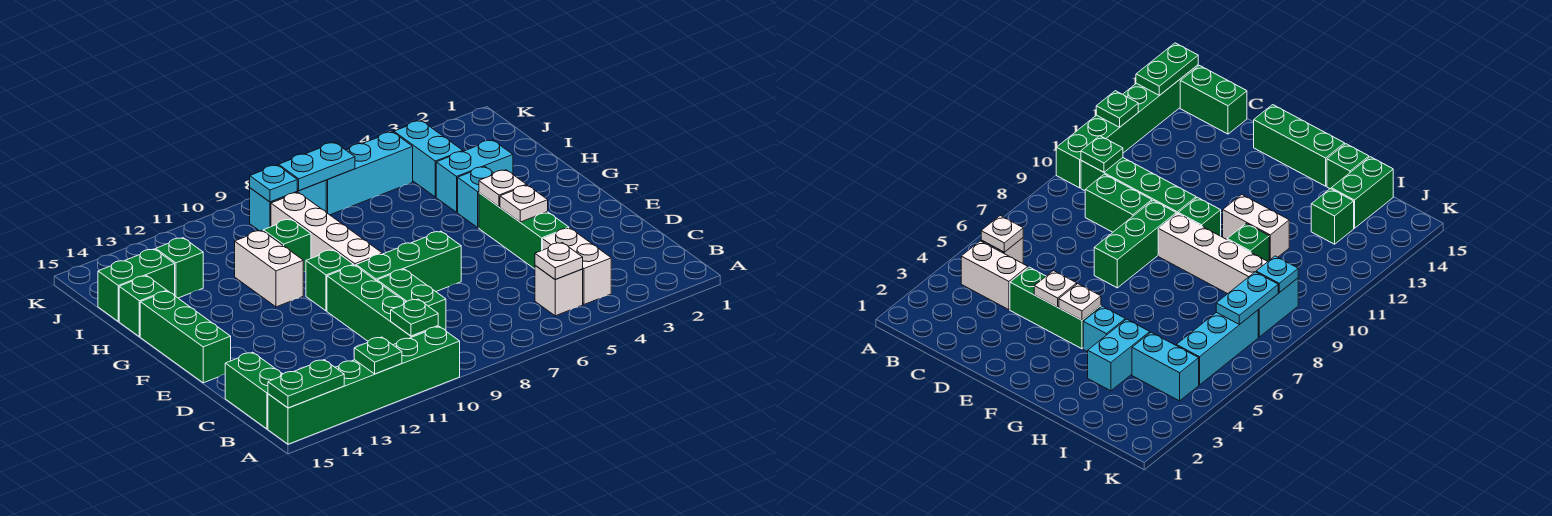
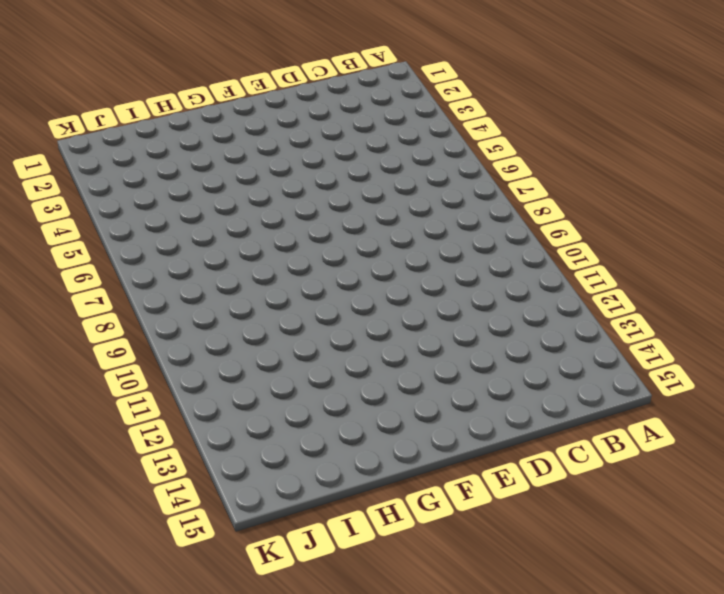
none -> green 1x6 brick [268,327,460,444]
none -> white 1x2 brick [543,228,611,304]
none -> white 1x1 brick [535,266,583,316]

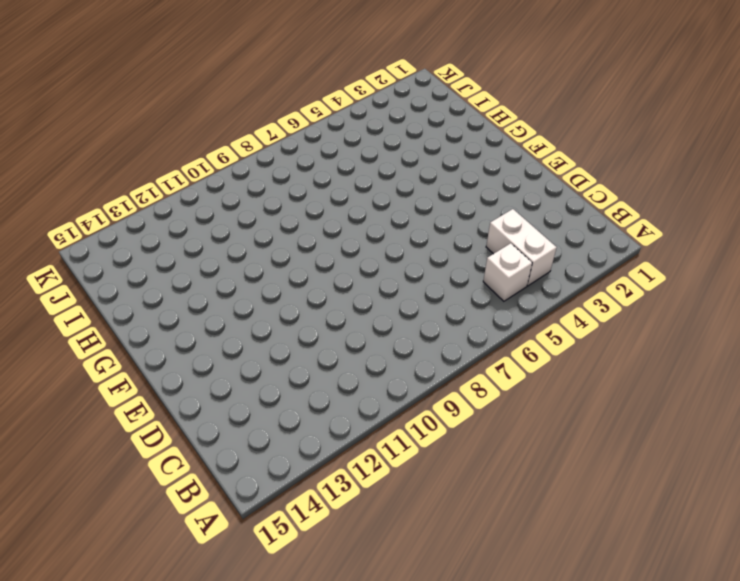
none -> green 1x6 brick [268,327,460,444]
none -> green 1x4 brick [327,265,438,345]
none -> green 1x2 brick [225,352,282,429]

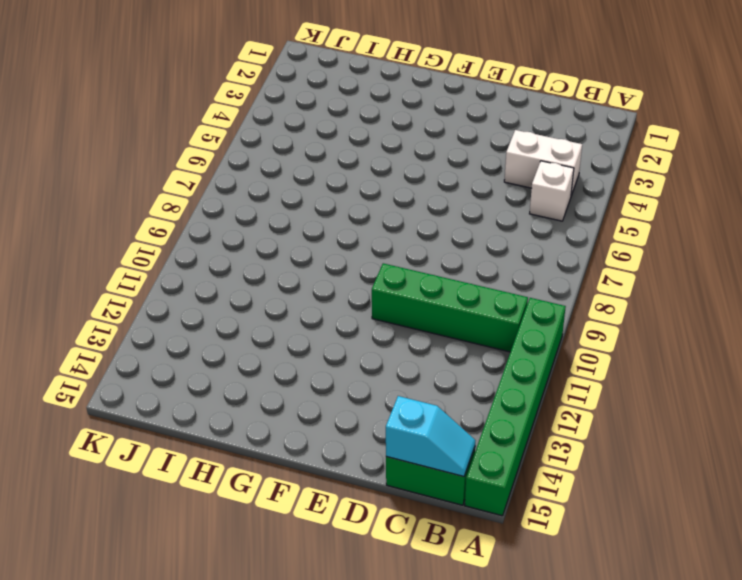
cyan 1x2 slope [386,396,475,477] -> none
none -> green 1x2 brick [377,269,446,331]
none -> green 1x3 brick [479,193,569,269]
none -> green 1x3 brick [356,231,461,291]

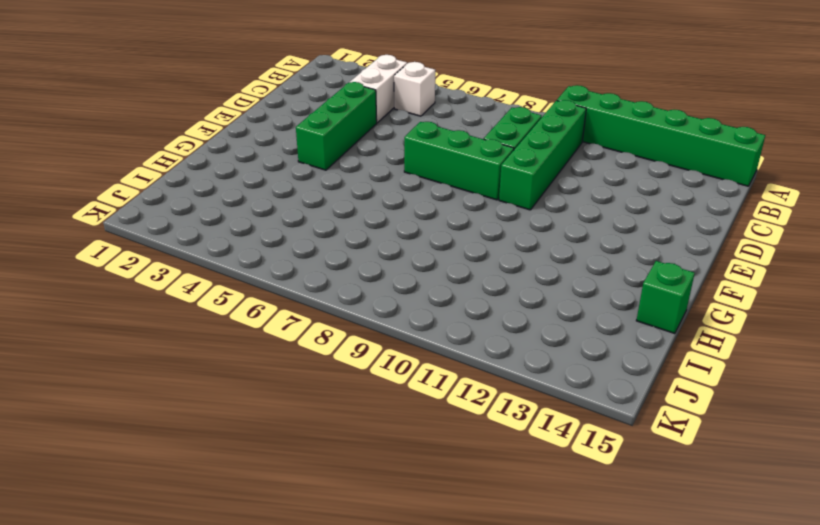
none -> green 1x2 brick [225,352,282,429]
none -> green 1x3 brick [140,291,231,383]
none -> white 1x4 brick [271,192,382,266]

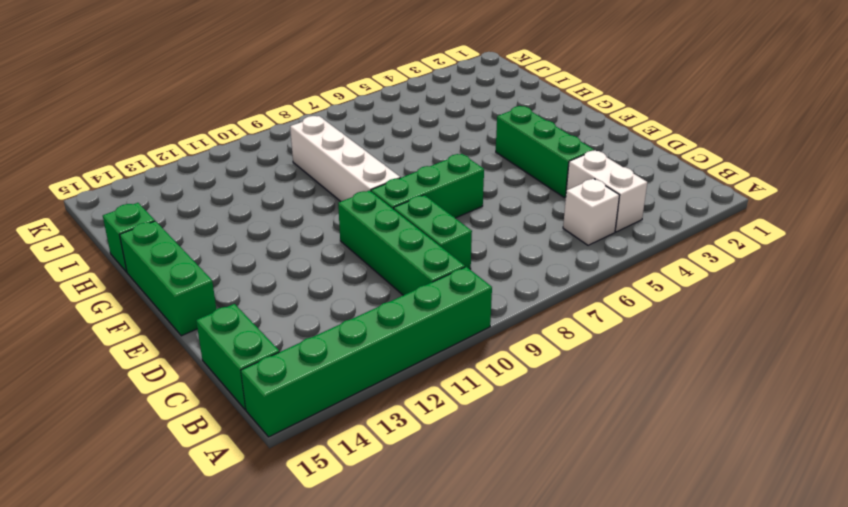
none -> green 1x1 brick [306,250,354,311]
none -> cyan 1x1 brick [458,167,493,228]
none -> white 1x2 brick [235,231,303,307]

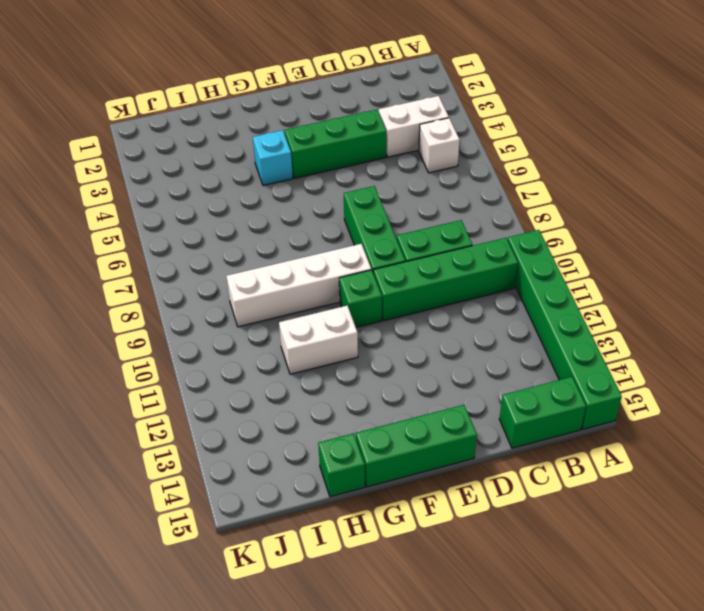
none -> cyan 1x2 brick [436,140,513,212]
none -> green 1x1 brick [263,219,311,272]
none -> cyan 1x2 brick [394,121,463,197]

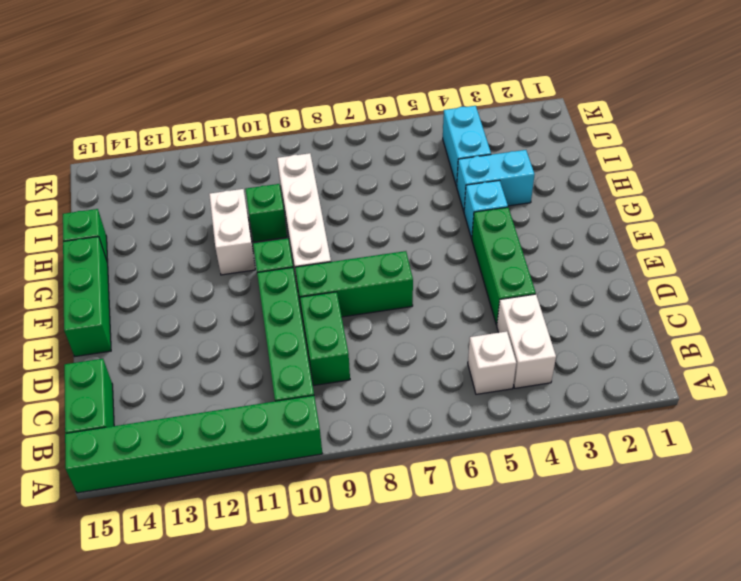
none -> green 1x1 brick [156,238,203,298]
none -> green 1x2 brick [98,249,175,321]
none -> cyan 1x3 brick [326,132,413,215]

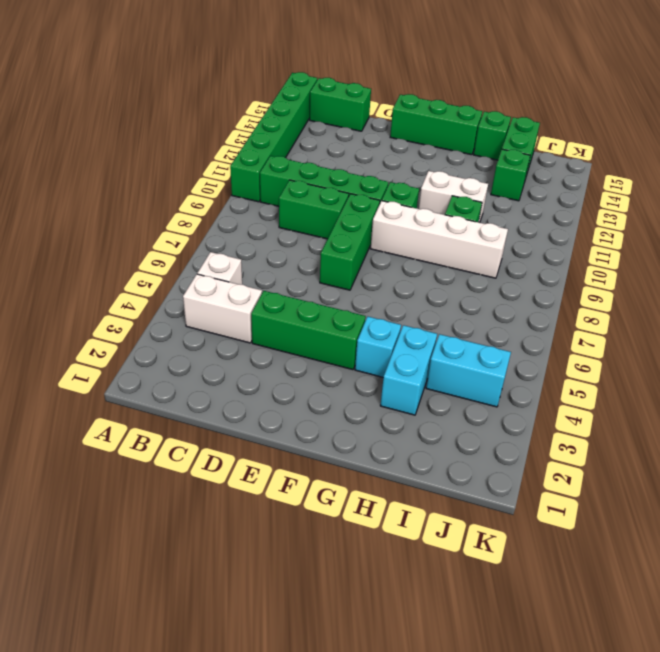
none -> cyan 1x3 brick [326,132,413,215]
none -> cyan 1x2 brick [250,180,326,231]
none -> green 1x1 plate [354,337,402,374]

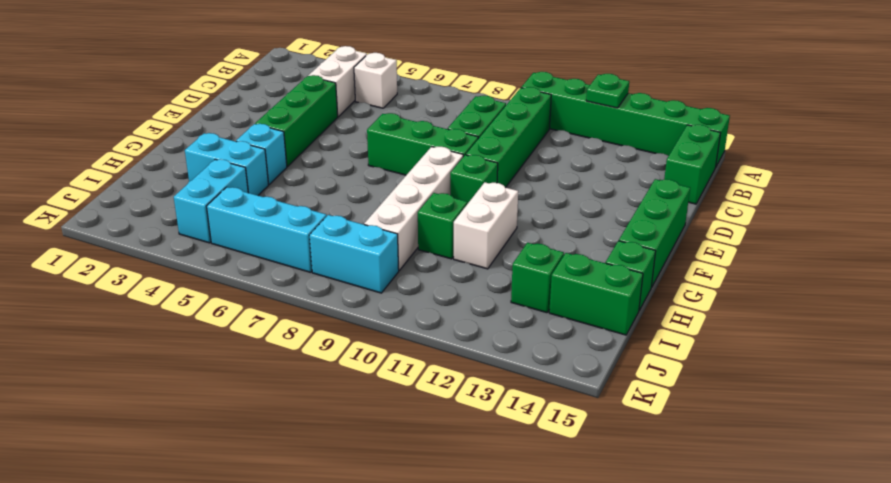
none -> green 1x2 plate [268,360,344,408]
none -> white 1x1 plate [535,243,583,279]
none -> green 1x1 plate [391,299,438,336]

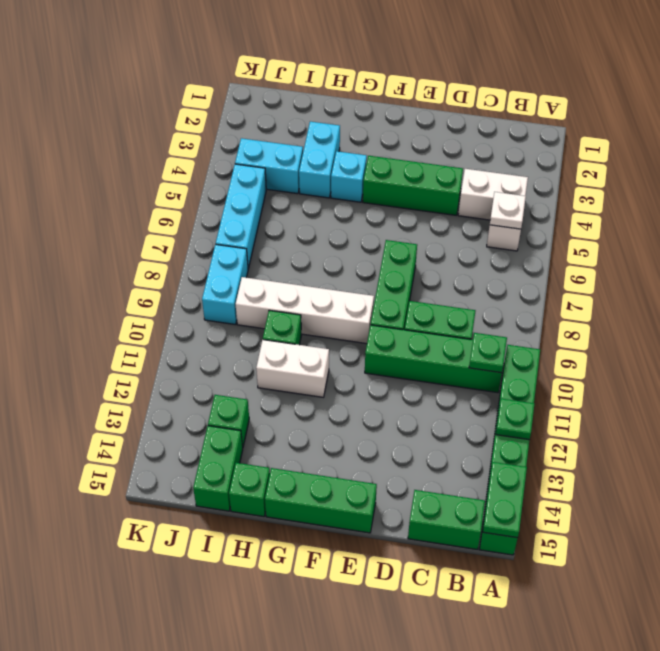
none -> green 1x1 brick [306,250,354,311]
none -> white 1x1 plate [500,185,548,222]
none -> white 1x1 plate [479,170,527,207]

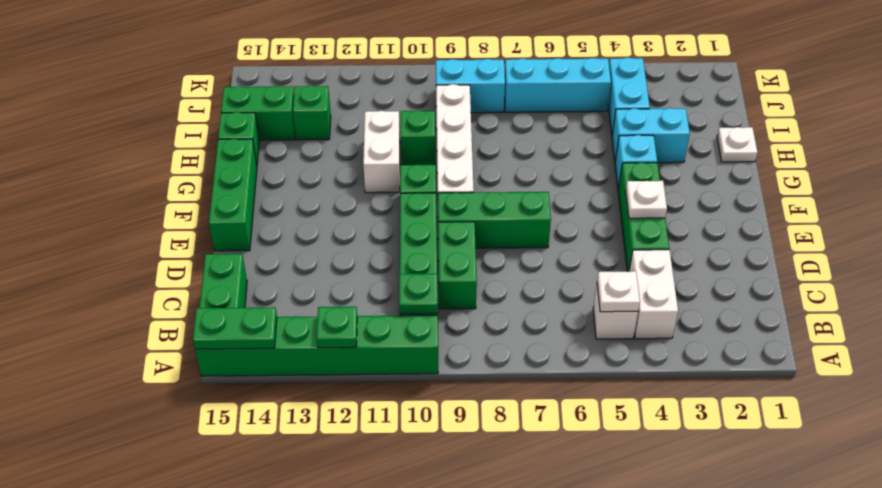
white 1x1 plate [717,127,757,162] -> white 1x1 plate moved to [479,170,527,207]
none -> cyan 1x2 plate [279,142,355,191]
none -> cyan 1x1 plate [250,165,297,202]

